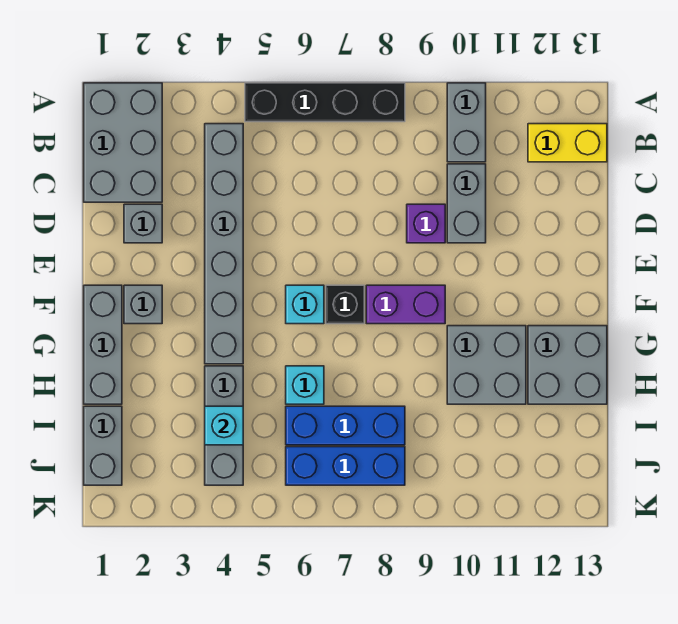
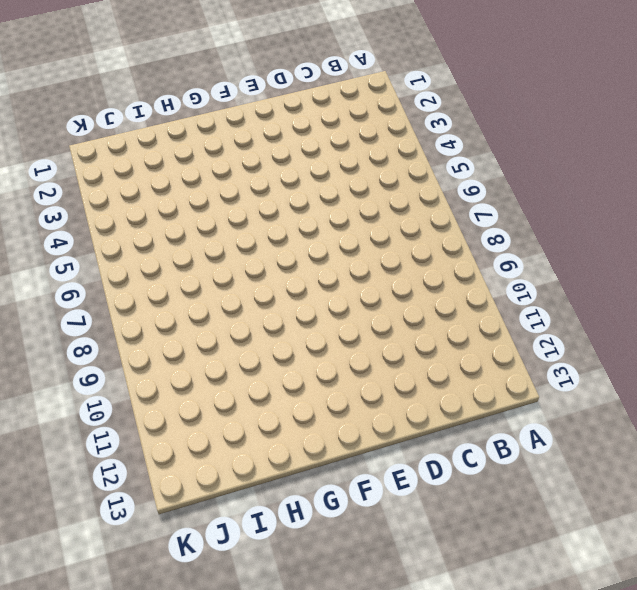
none -> grey 2x3 brick [84,83,162,202]
none -> black 1x4 brick [245,83,405,122]
none -> grey 1x2 brick [447,83,486,162]

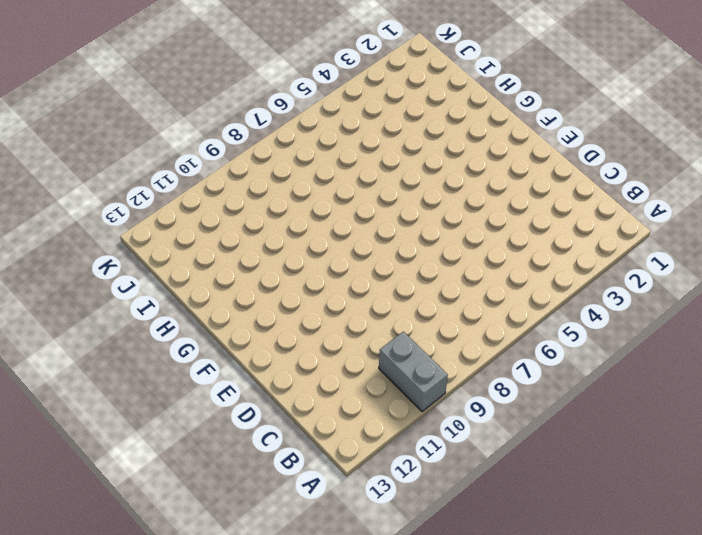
none -> grey 2x3 brick [84,83,162,202]
none -> black 1x4 brick [245,83,405,122]
none -> grey 1x6 brick [205,124,243,364]

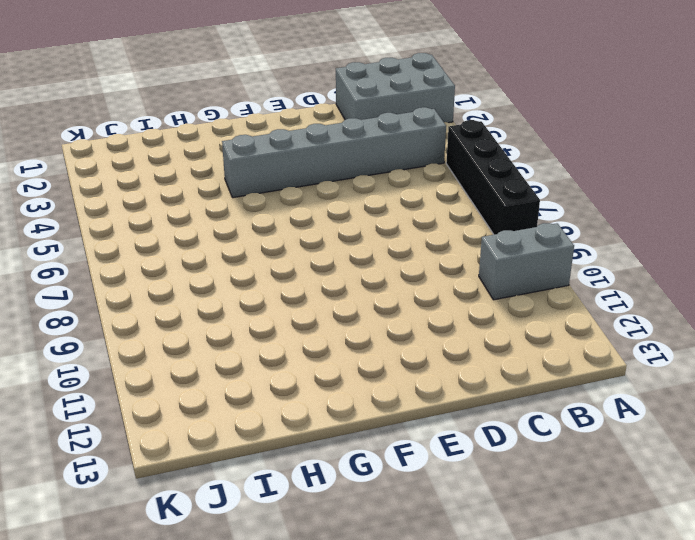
none -> yellow 1x2 brick [528,124,607,162]
none -> grey 1x2 brick [447,164,486,243]
none -> grey 1x1 brick [124,204,162,243]

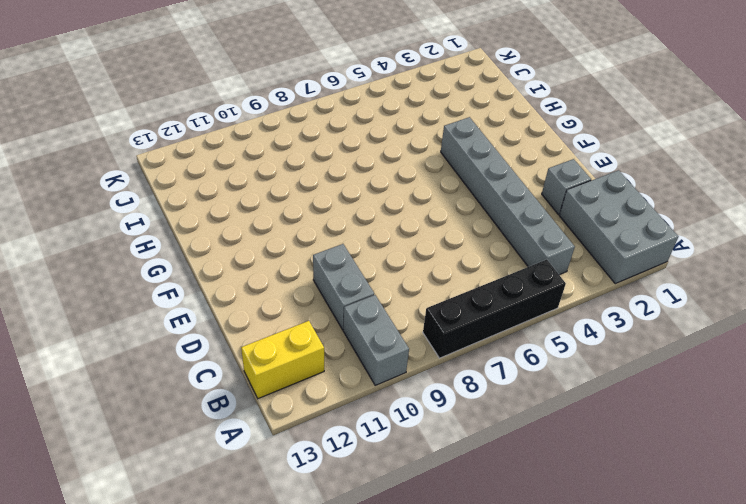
none -> purple 1x1 brick [407,204,445,243]
none -> grey 1x3 brick [84,285,122,404]
none -> grey 1x1 brick [124,285,162,324]

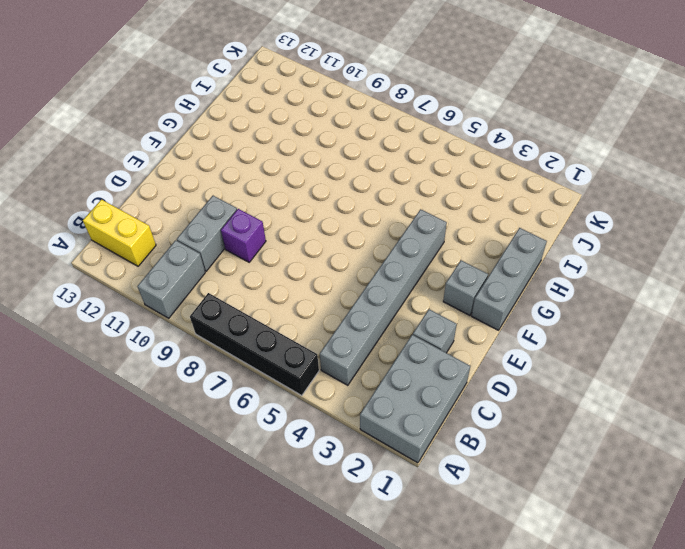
none -> cyan 1x1 brick [286,285,324,324]
none -> black 1x1 brick [326,285,364,324]
none -> purple 1x2 brick [366,285,445,324]

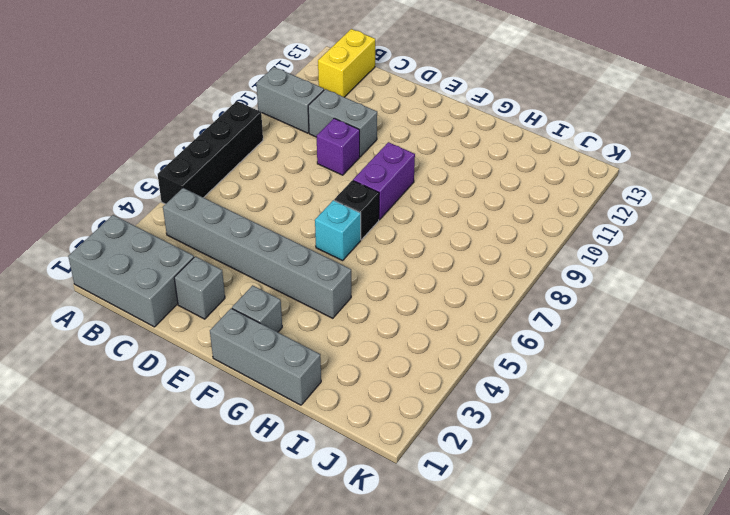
none -> grey 2x2 brick [447,326,526,404]
none -> grey 2x2 brick [528,326,607,404]
none -> grey 1x3 brick [205,366,243,485]

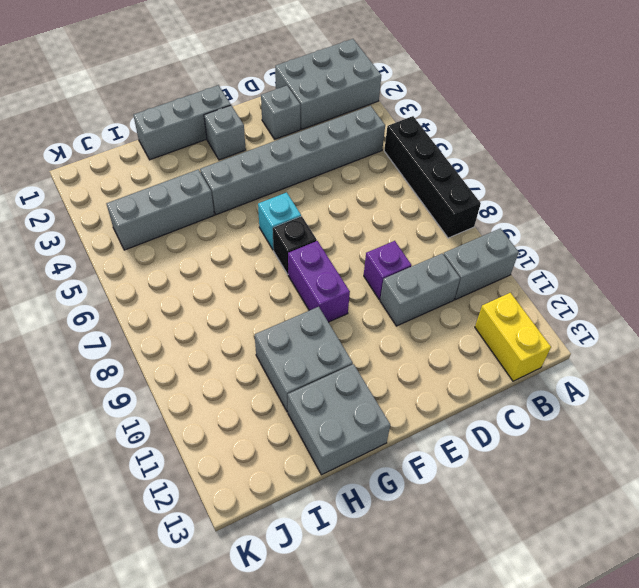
none -> cyan 1x1 brick [286,366,324,404]
none -> grey 1x2 brick [84,406,122,485]
none -> blue 1x3 brick [286,406,405,445]

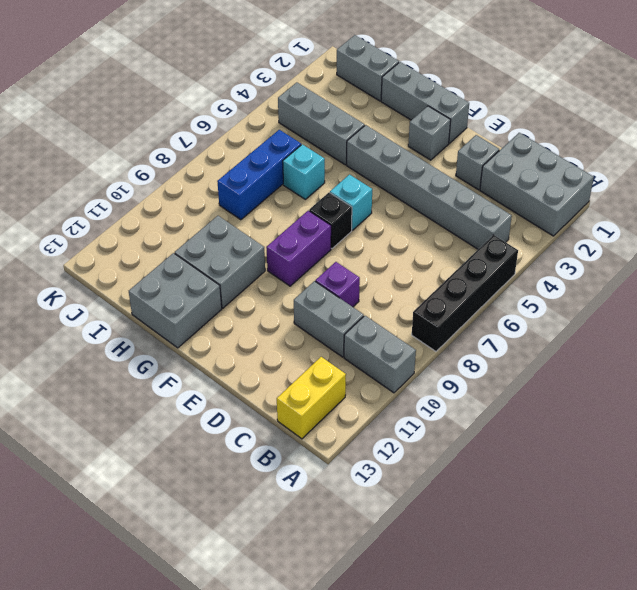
none -> blue 1x3 brick [286,447,405,485]
none -> cyan 1x1 brick [205,406,243,445]

